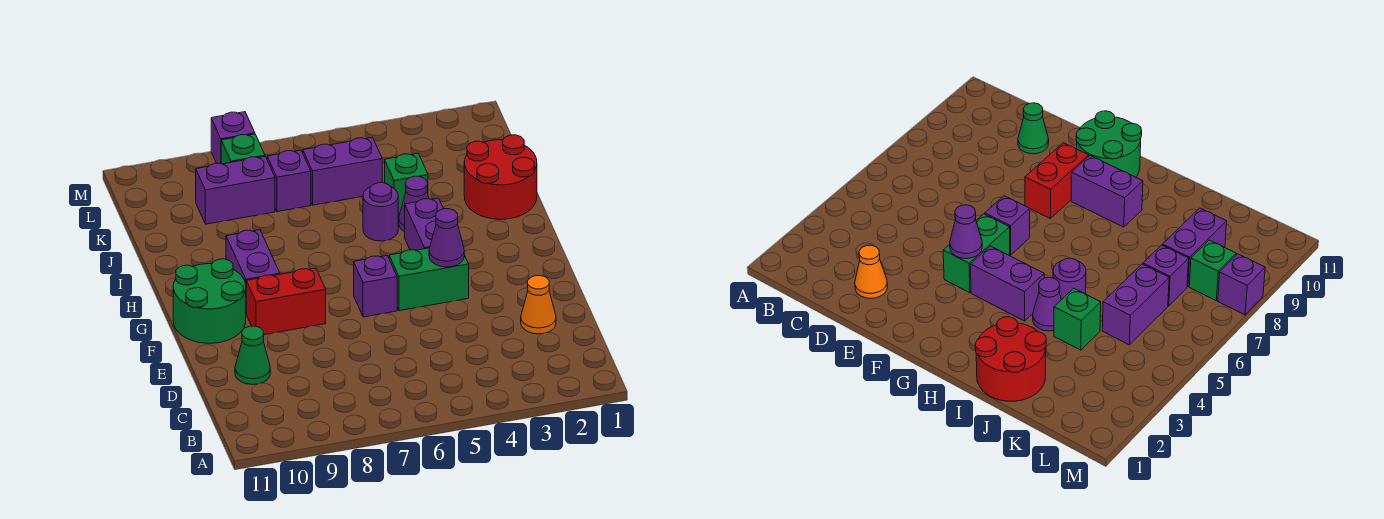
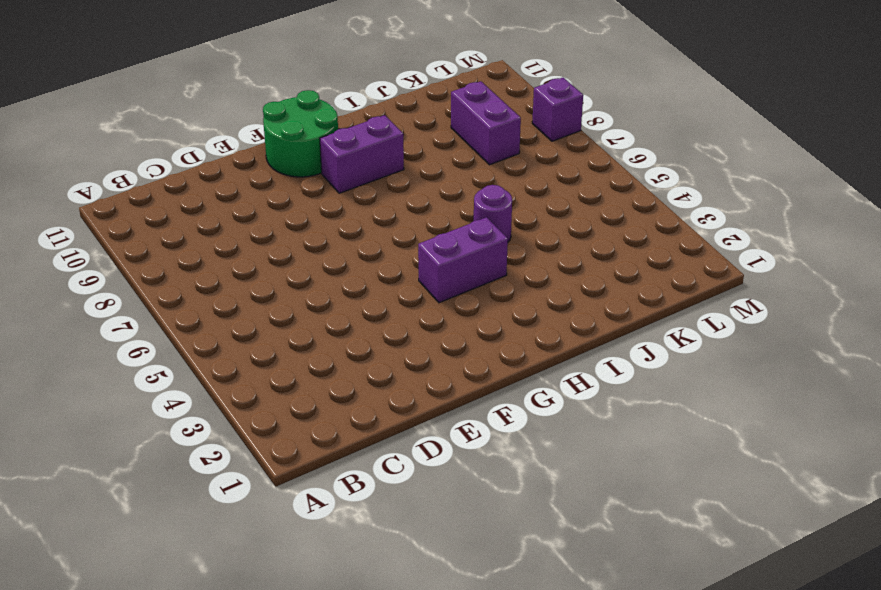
none -> orange 1x1 cone [521,276,556,334]
none -> green 1x1 cone [235,326,270,384]
none -> green 1x2 brick [389,248,469,311]

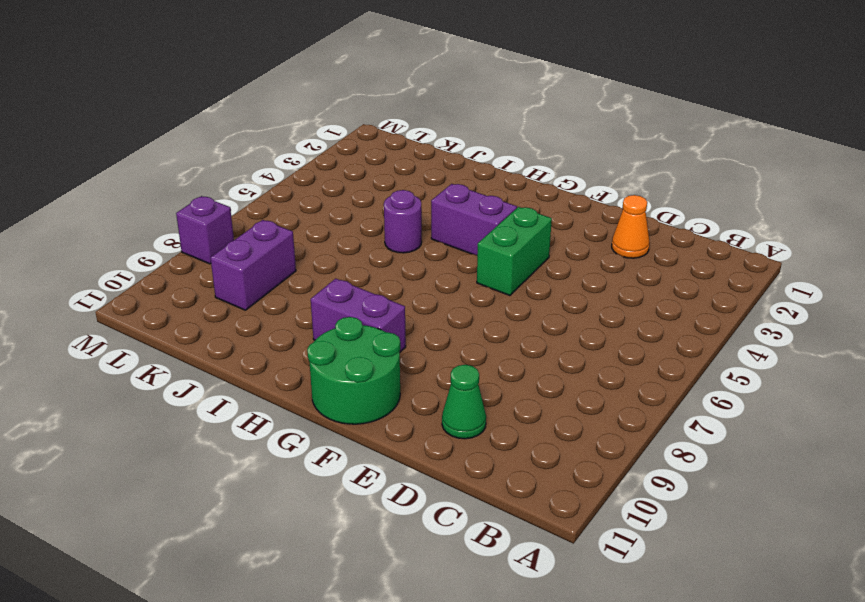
none -> purple 1x1 brick [354,256,397,317]
none -> red 1x2 brick [246,268,326,335]
none -> red 2x2 round brick [464,135,537,219]

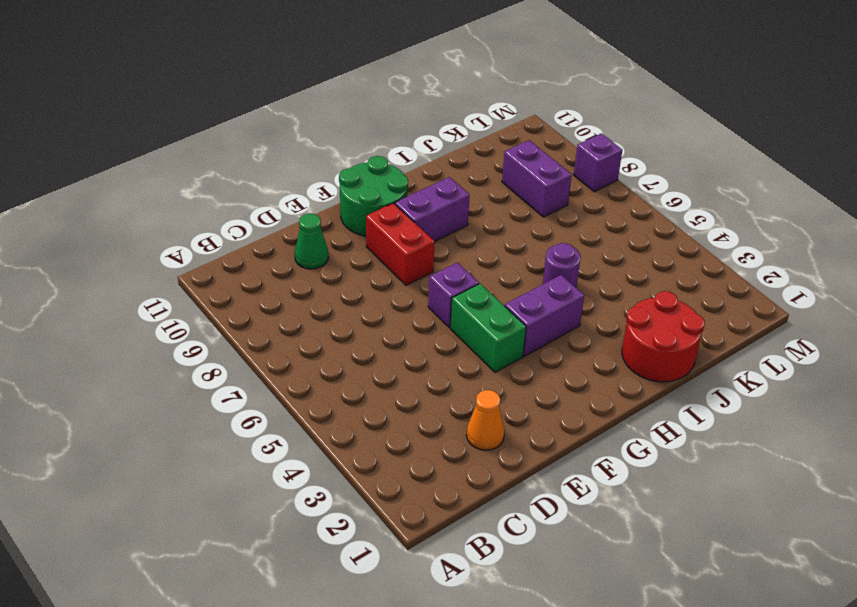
none -> purple 1x1 cone [399,176,429,232]
none -> green 1x1 brick [385,154,428,214]
none -> purple 1x2 brick [303,137,382,205]

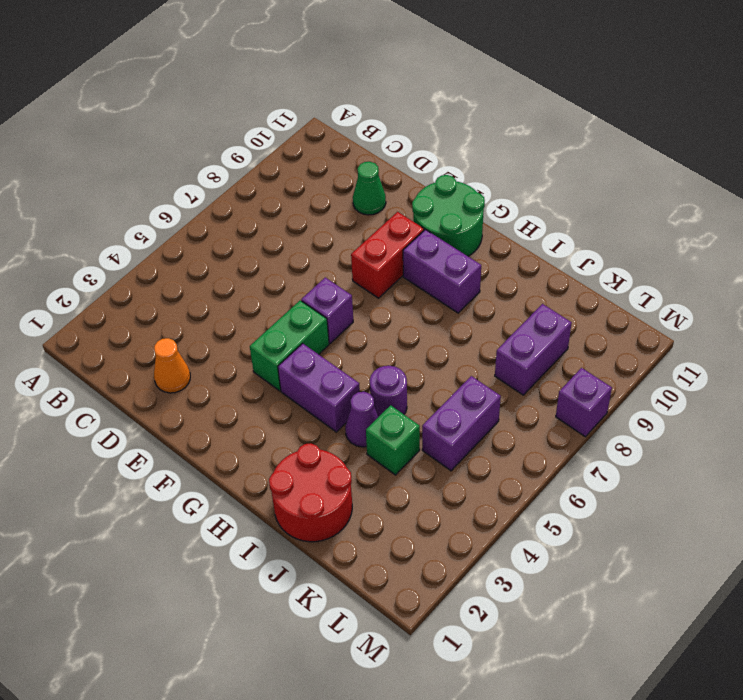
none -> purple 1x1 brick [267,150,311,212]
none -> green 1x1 brick [221,134,265,164]
none -> purple 1x1 cone [429,209,464,267]

